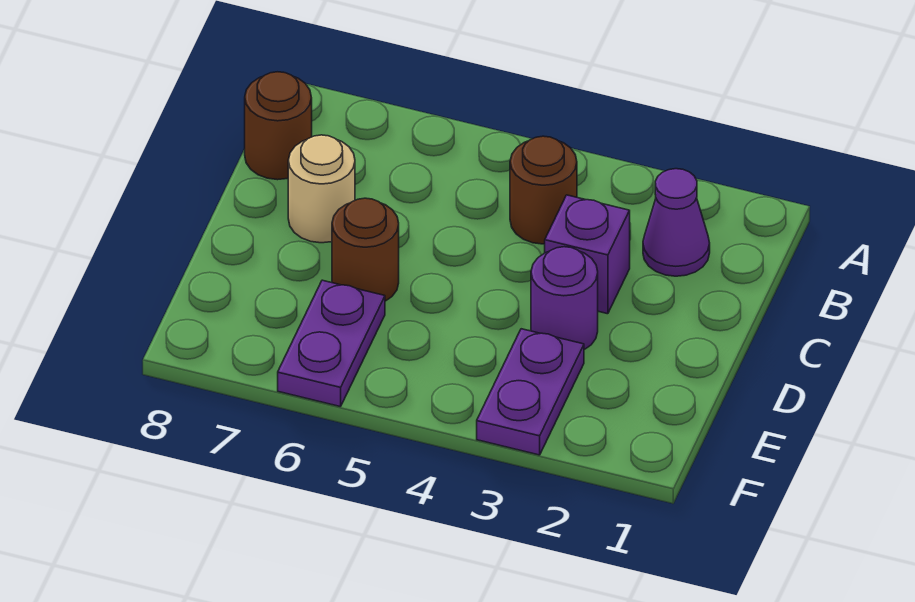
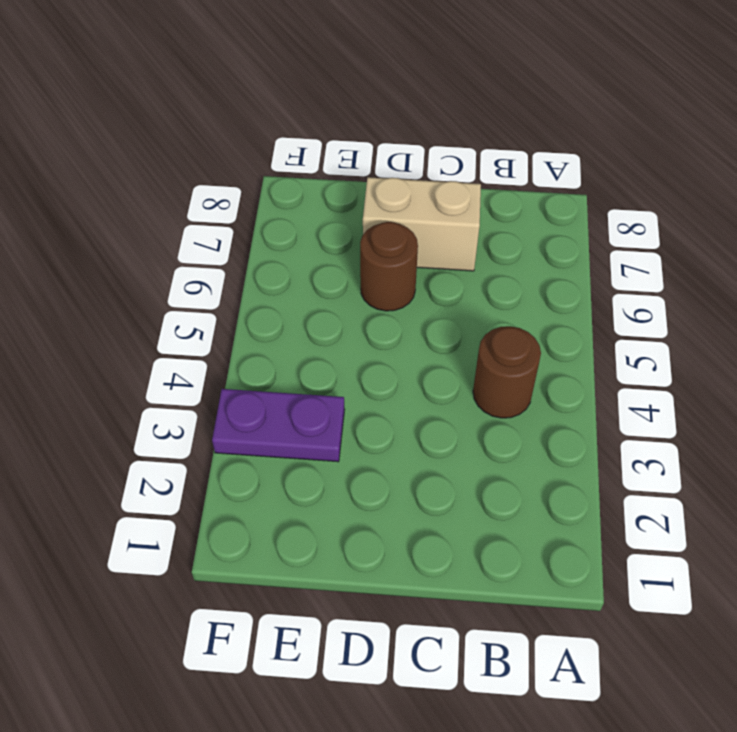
tan 1x2 brick [363,177,481,271] -> tan 1x1 round brick [288,135,355,243]
none -> purple 1x1 cone [643,169,710,276]
none -> brown 1x1 round brick [245,72,312,180]

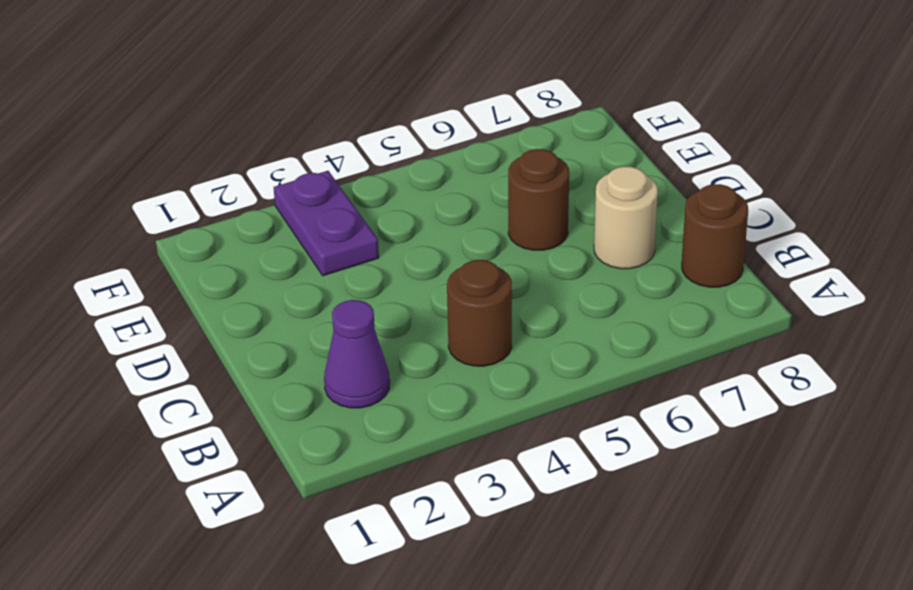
none -> purple 1x1 brick [545,195,630,314]
none -> purple 1x1 round brick [531,247,598,350]

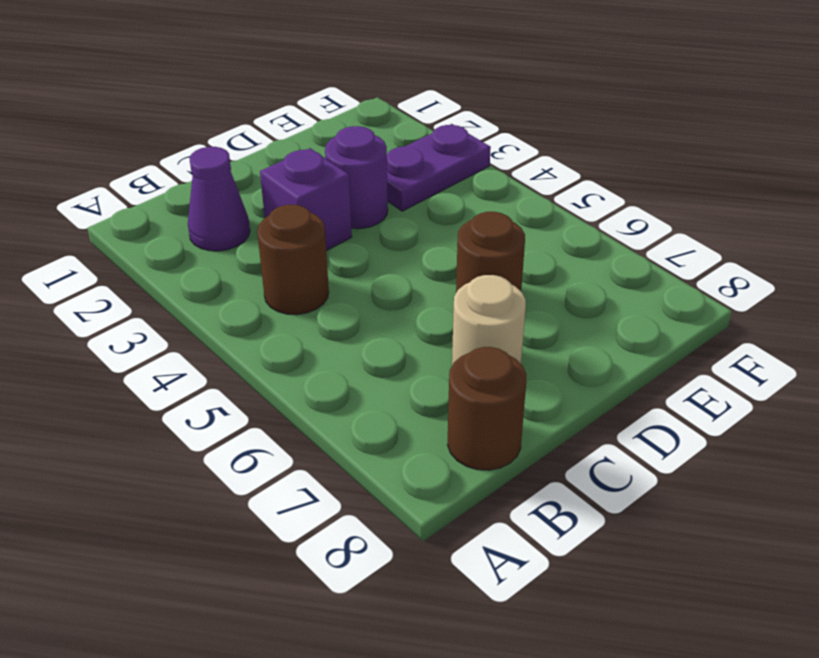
none -> purple 1x2 plate [278,280,385,407]

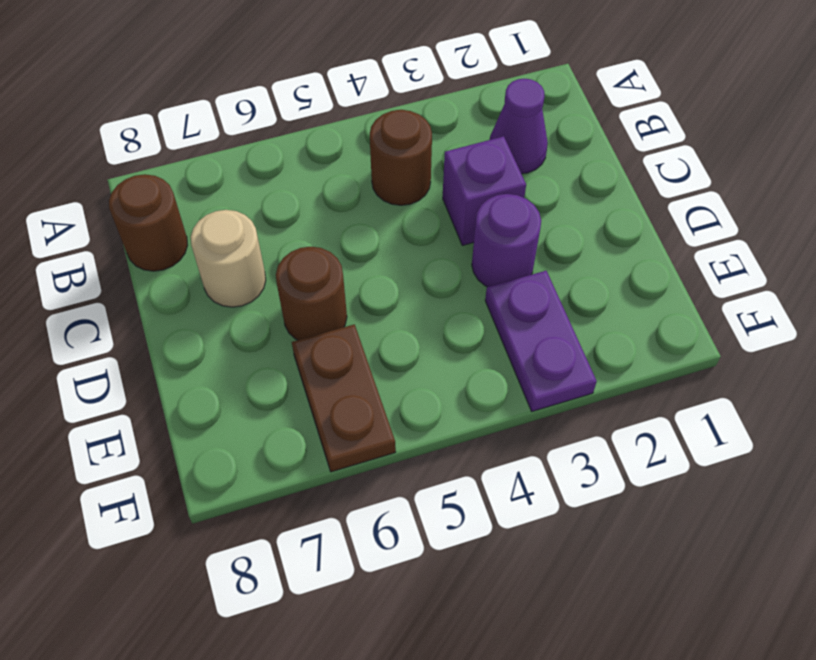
brown 1x2 plate [292,324,396,472] -> purple 1x2 plate [278,280,385,407]

